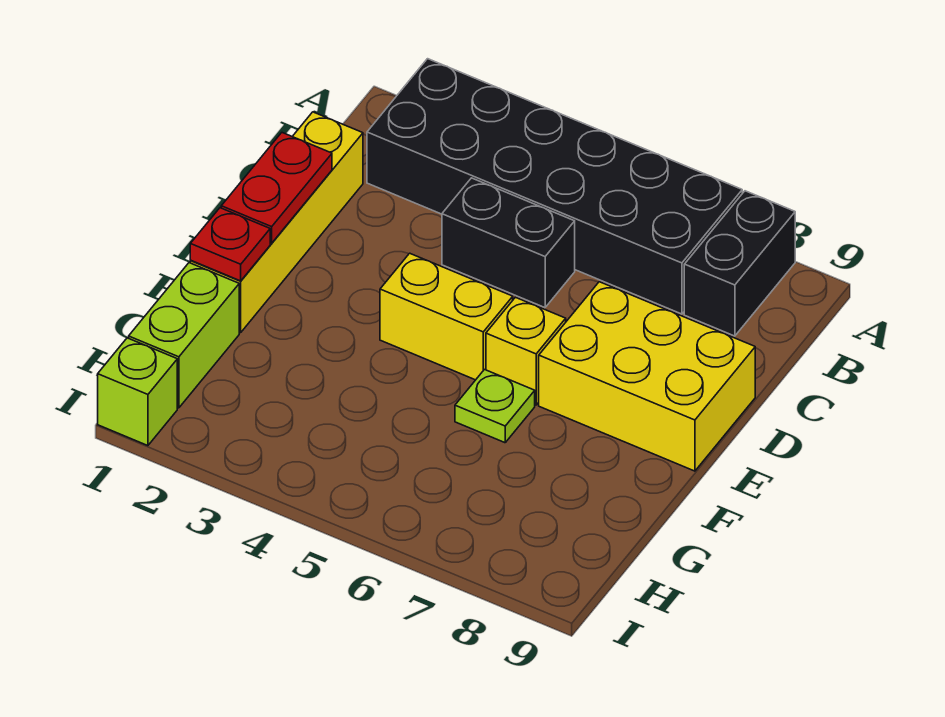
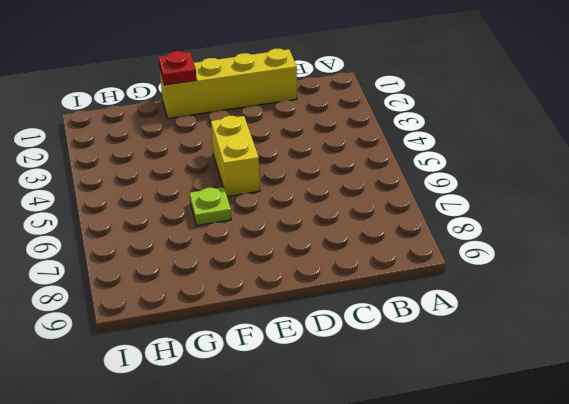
none -> black 2x6 brick [367,59,742,314]
none -> black 1x2 brick [684,191,795,336]
none -> black 1x2 brick [442,178,575,308]

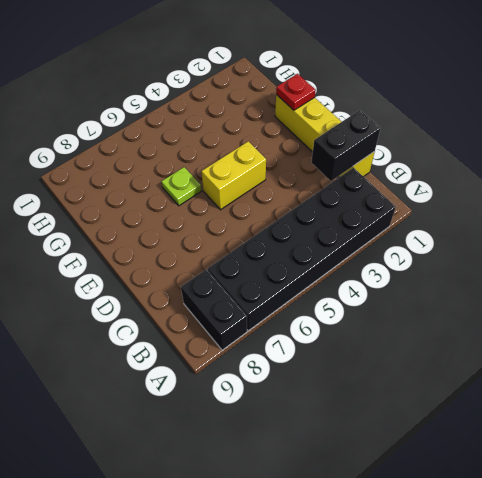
black 1x2 brick [311,110,381,181] -> black 1x2 brick moved to [442,178,575,308]
none -> yellow 2x3 brick [539,282,755,471]
none -> yellow 1x1 brick [486,297,566,405]
none -> lime 1x2 brick [129,263,239,408]

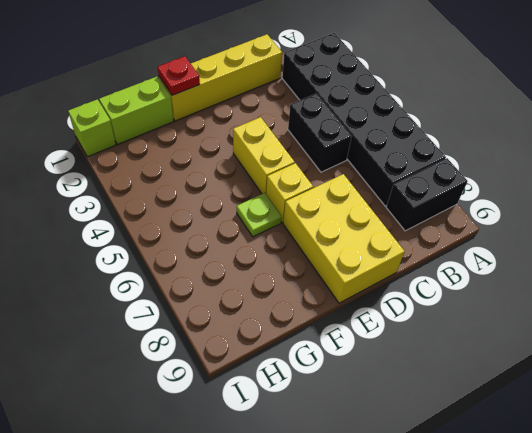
none -> red 1x2 plate [221,133,332,243]

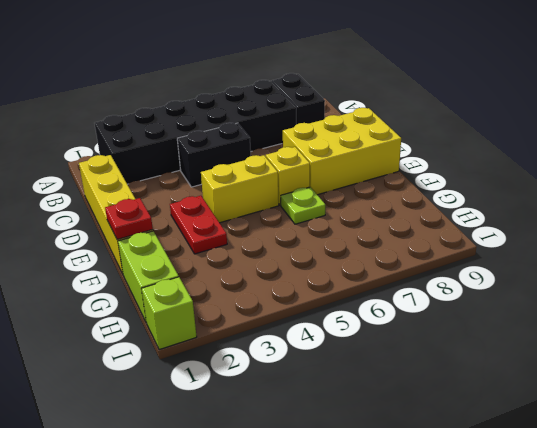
red 1x2 plate [170,196,227,254] -> red 1x2 plate moved to [221,133,332,243]

